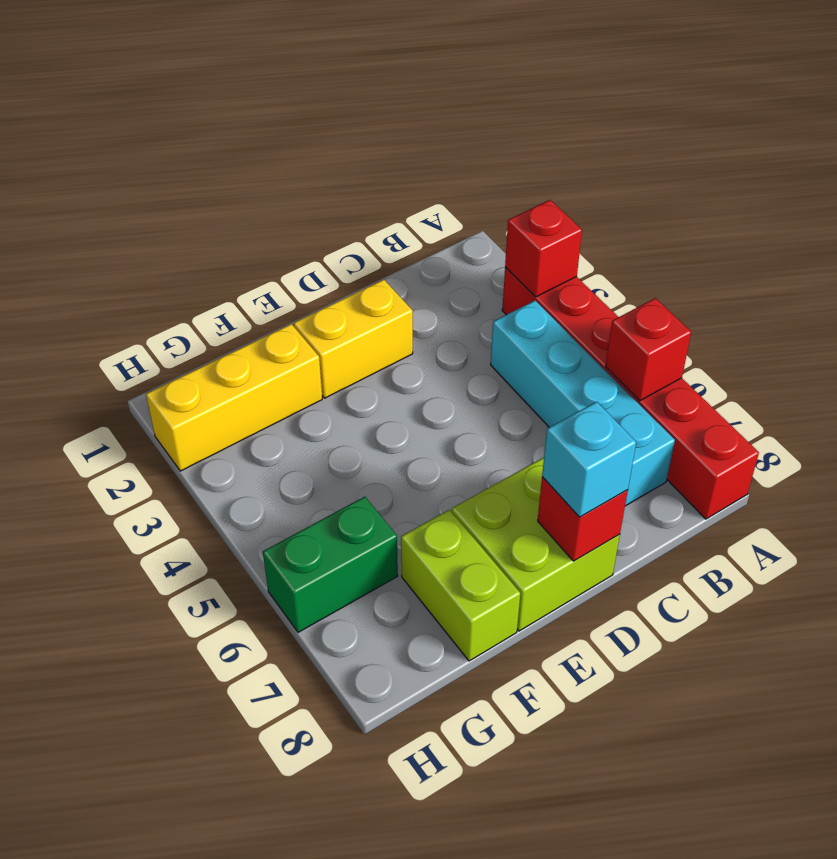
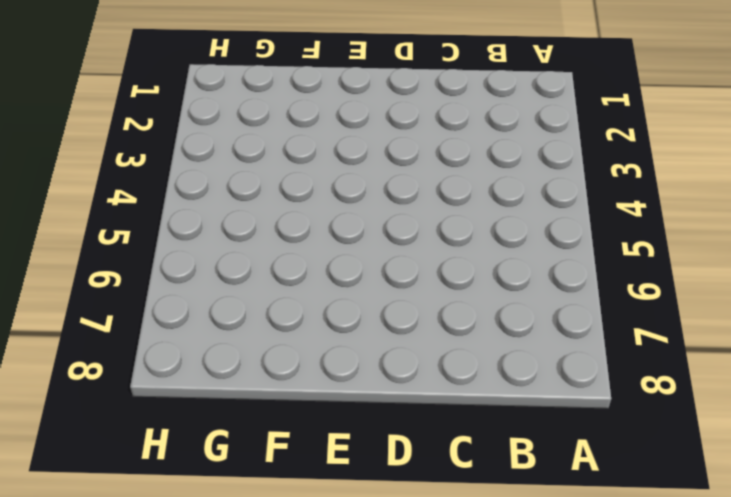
none -> red 1x6 brick [502,267,759,519]
none -> cyan 1x4 brick [491,301,675,506]

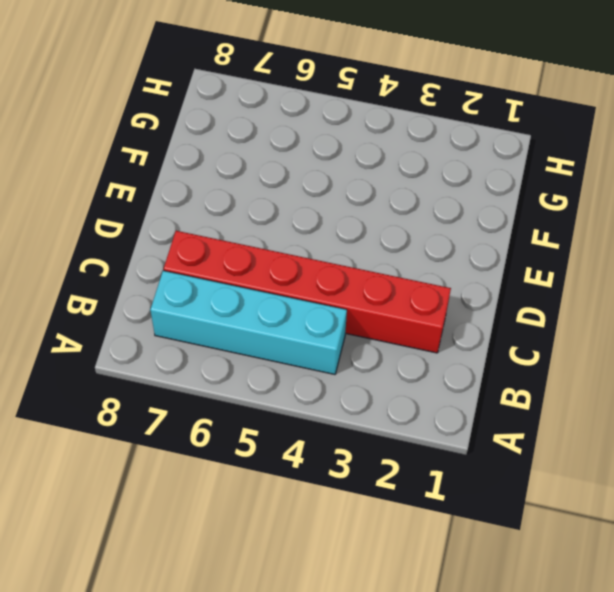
red 1x6 brick [164,231,451,353] -> red 1x6 brick moved to [502,267,759,519]
none -> yellow 1x2 brick [294,280,413,398]
none -> lime 2x2 brick [452,457,620,631]

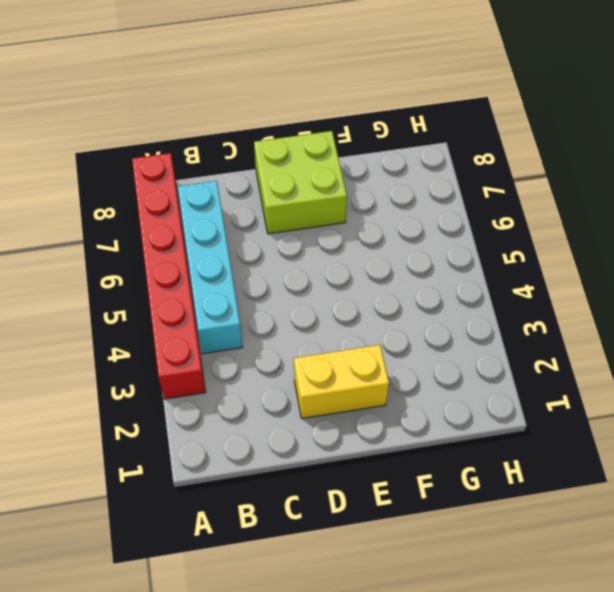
none -> yellow 1x3 brick [146,324,322,471]
none -> lime 1x2 brick [401,510,520,661]

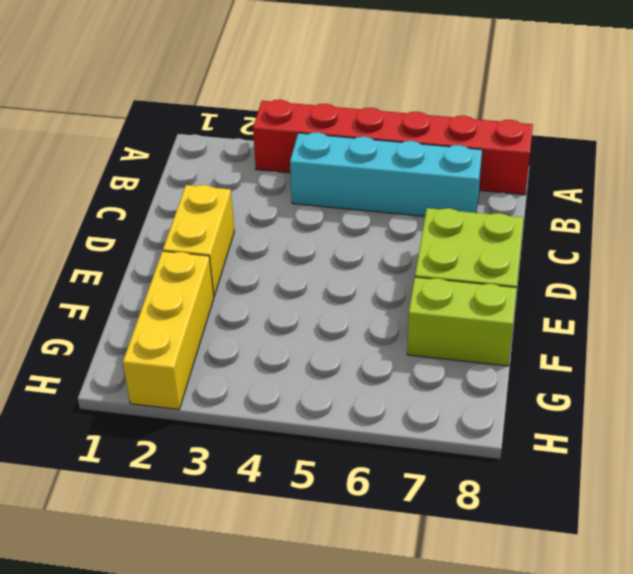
none -> green 1x2 brick [263,497,398,632]
none -> red 1x1 brick [505,200,582,297]

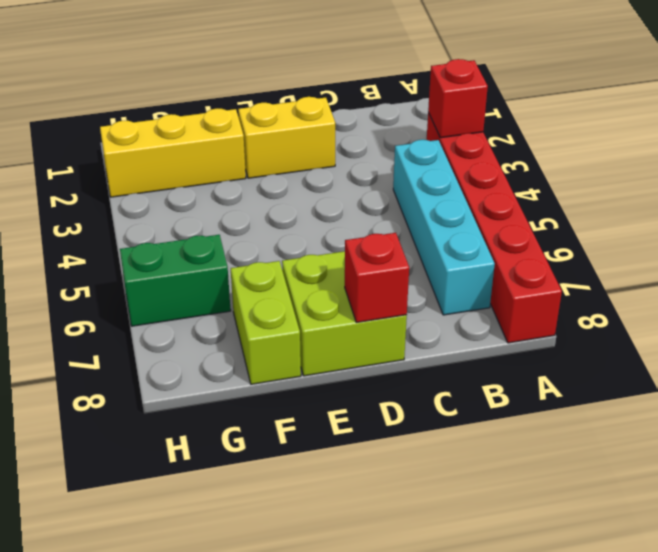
none -> red 1x1 brick [606,298,691,401]
none -> cyan 1x1 brick [542,402,636,517]

